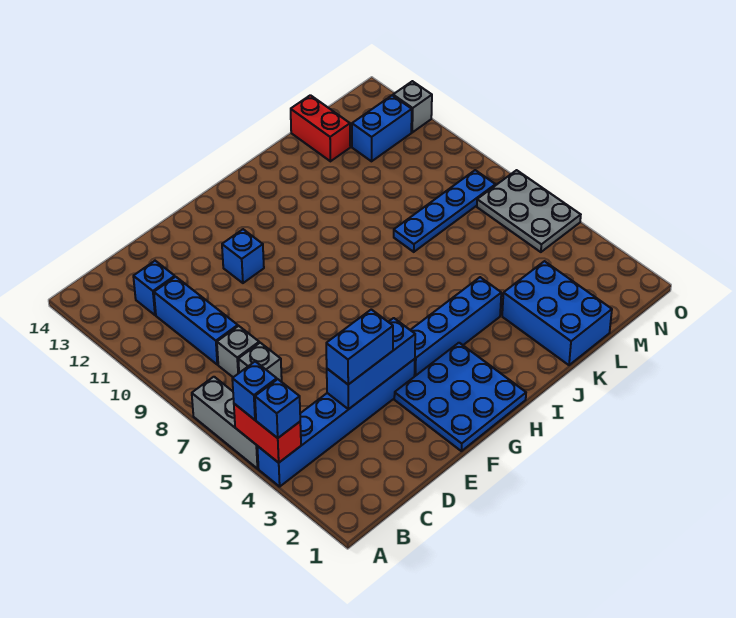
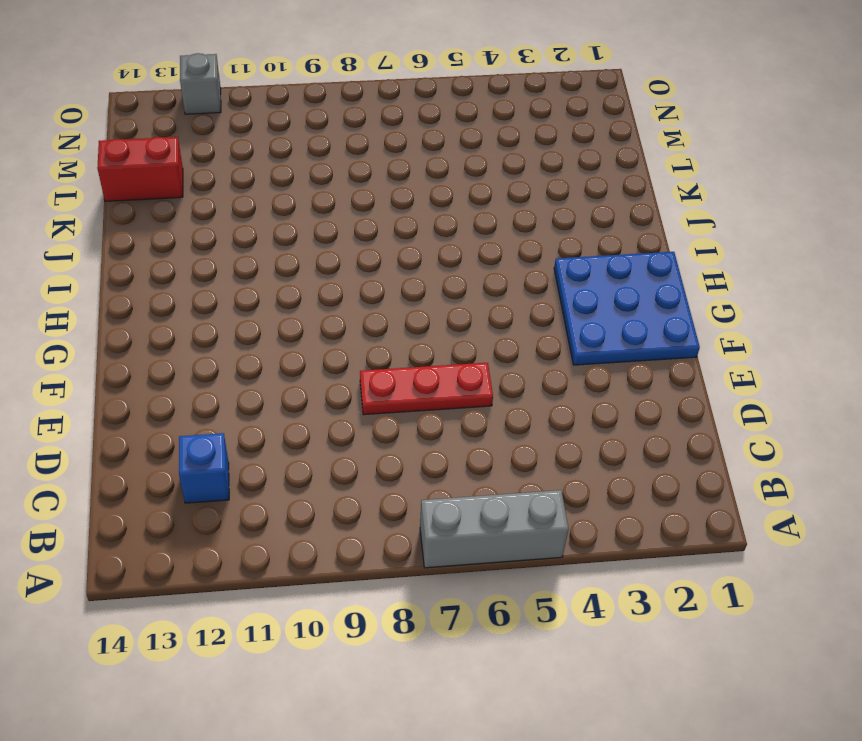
red 1x3 plate [360,363,493,415] -> none
none -> blue 1x6 brick [257,359,415,487]
none -> grey 1x1 brick [238,343,282,382]
none -> grey 1x1 brick [217,326,259,377]

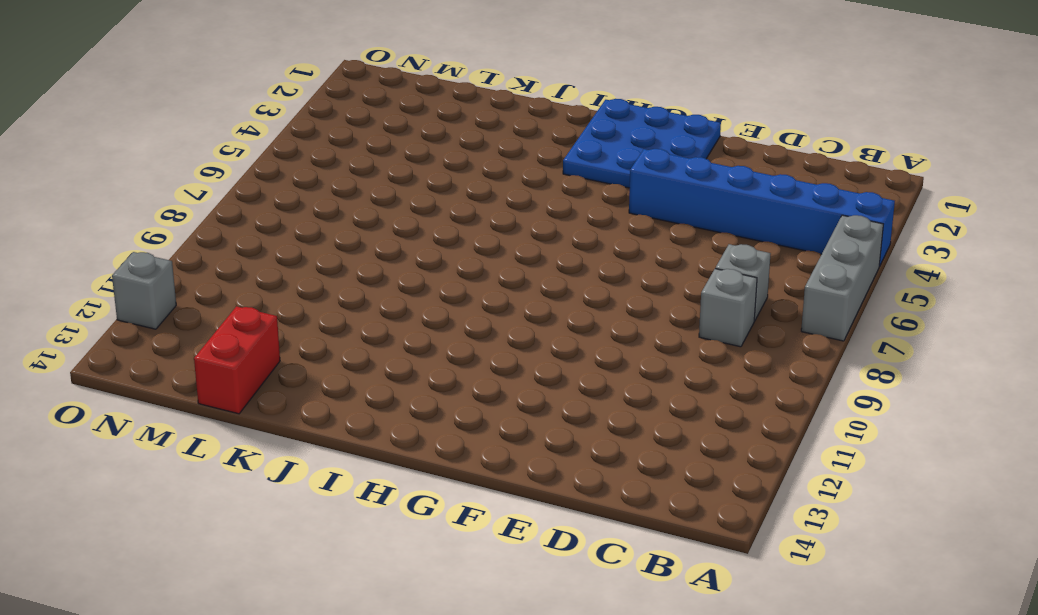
none -> blue 1x3 brick [154,277,238,365]
none -> blue 1x1 brick [133,261,175,315]
none -> blue 1x1 brick [222,229,264,283]

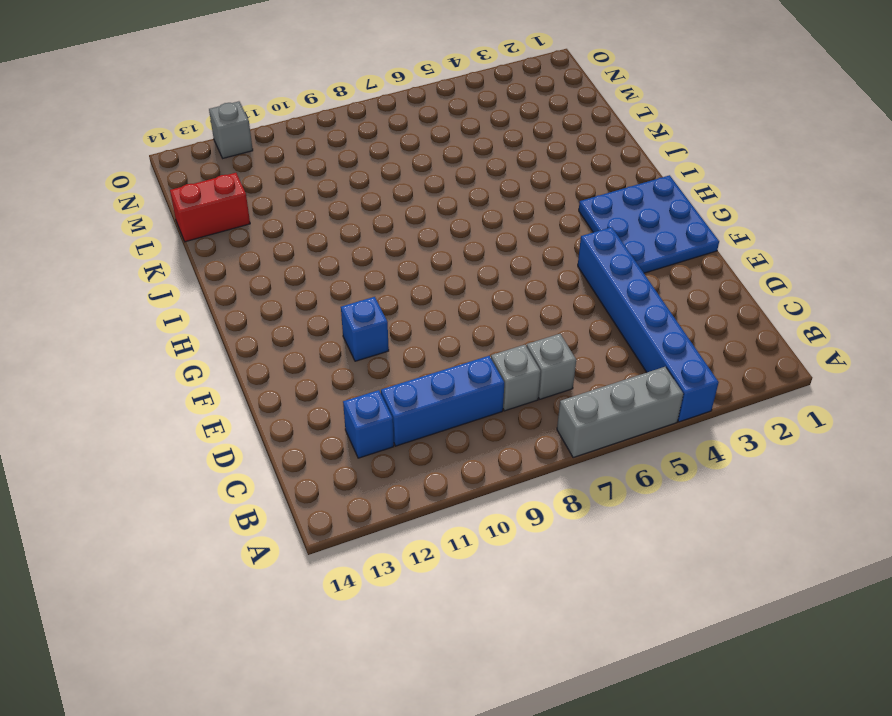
none -> blue 1x4 brick [411,277,501,377]
none -> blue 2x3 brick [502,261,612,365]
none -> blue 1x4 plate [394,170,495,252]

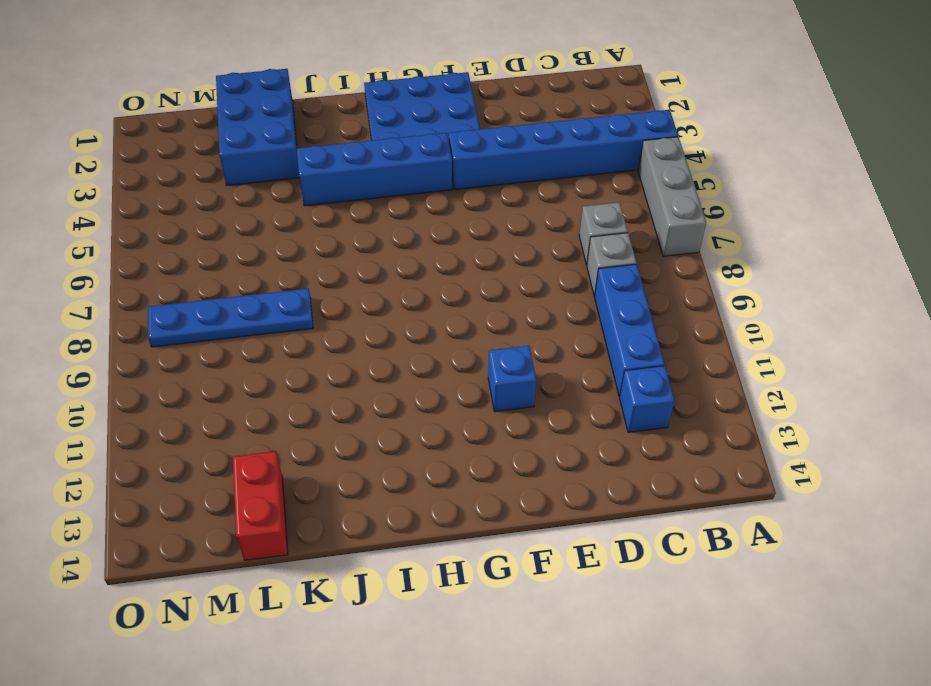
none -> blue 1x2 brick [352,95,412,161]
none -> grey 2x3 plate [477,170,581,252]
none -> grey 1x1 brick [393,81,432,132]

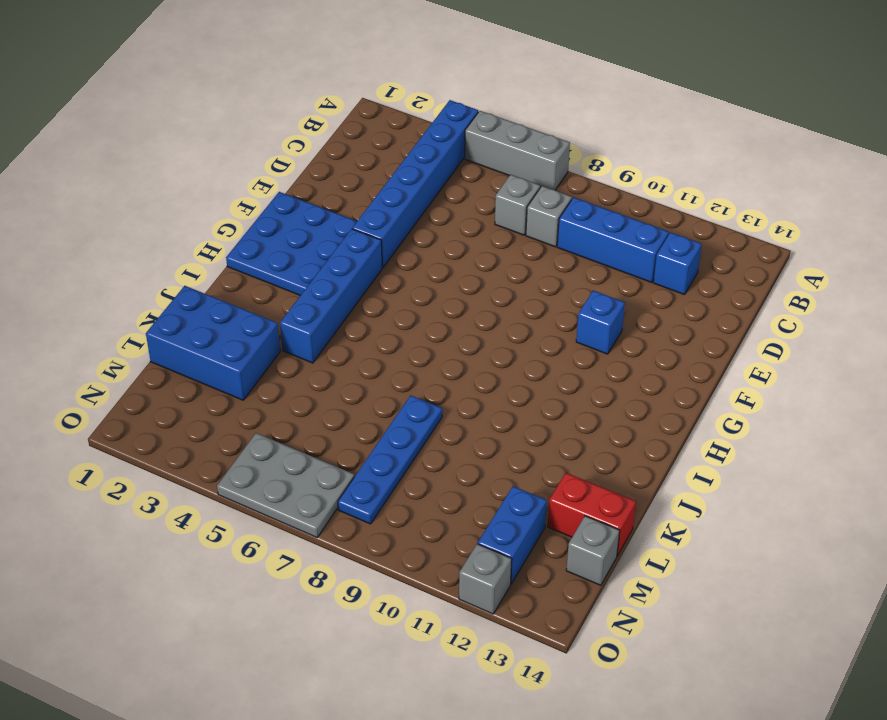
grey 1x1 brick [566,516,620,585] -> none
none -> red 1x2 brick [234,404,301,463]
none -> blue 1x3 brick [327,318,415,409]
none -> blue 1x1 brick [255,379,300,438]

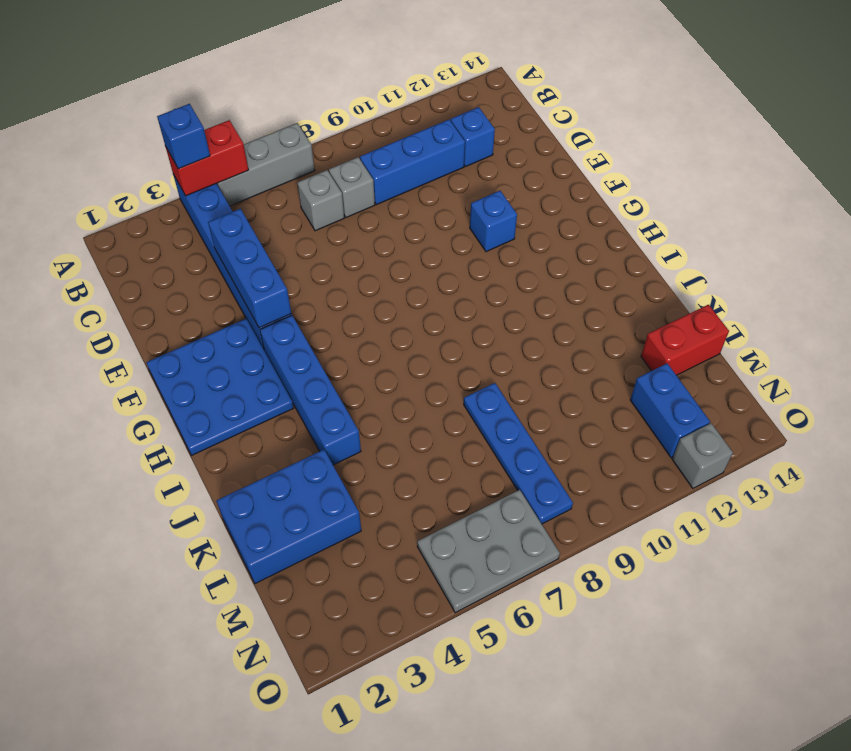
none -> blue 1x1 brick [232,361,277,420]
none -> blue 1x2 brick [326,309,393,384]

